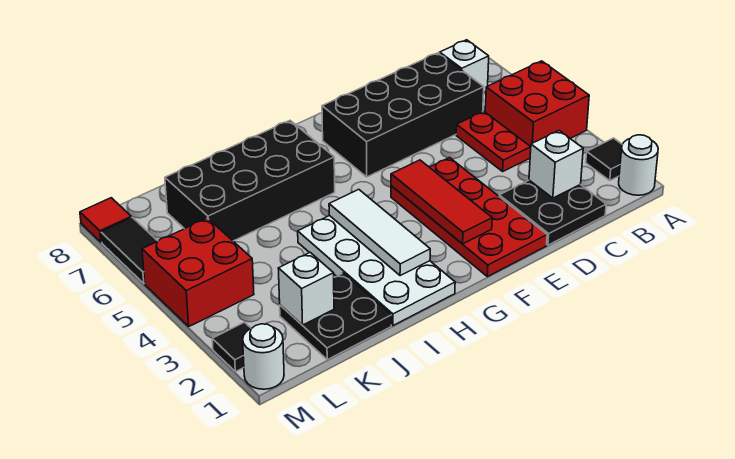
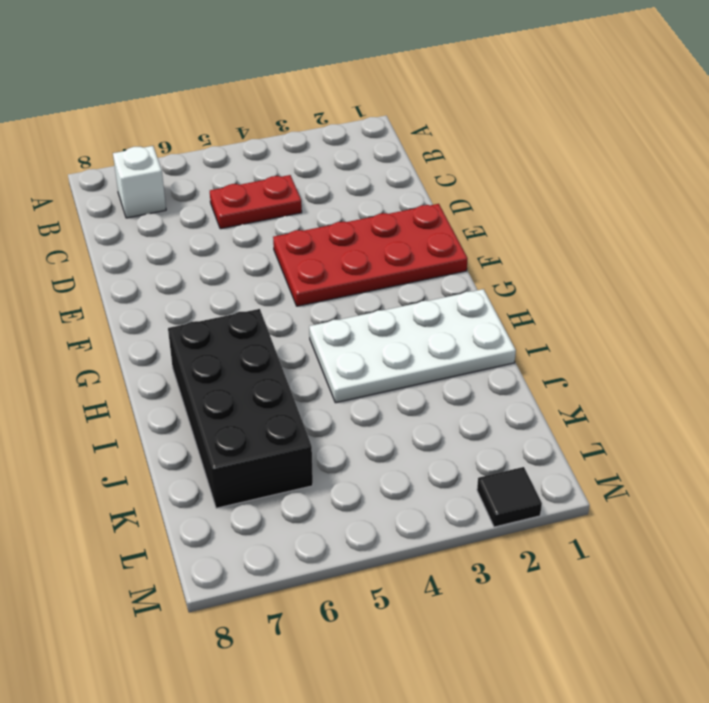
none -> white 1x1 round brick [619,135,658,195]
none -> black 1x1 tile [586,138,622,180]
none -> red 2x2 brick [485,61,589,153]

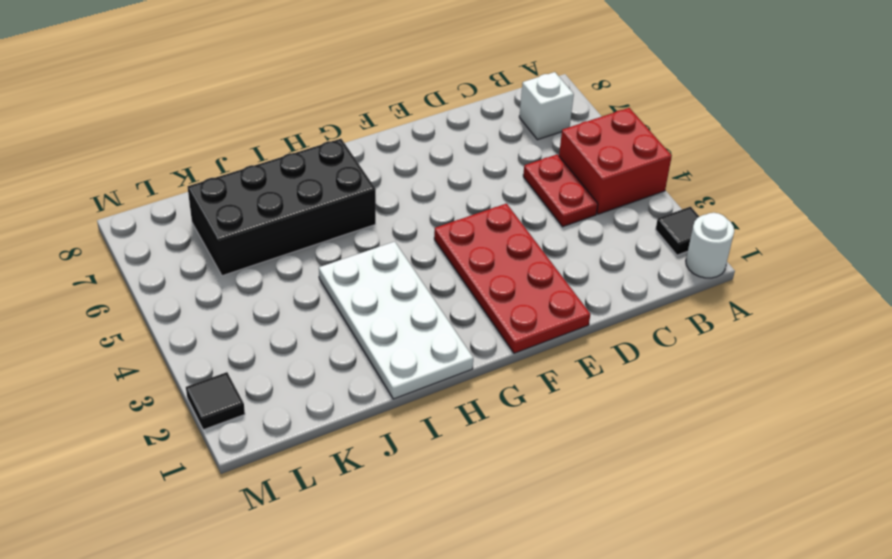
none -> black 2x2 plate [499,180,606,245]
none -> black 2x4 brick [322,53,484,177]
none -> black 2x2 plate [280,273,391,360]

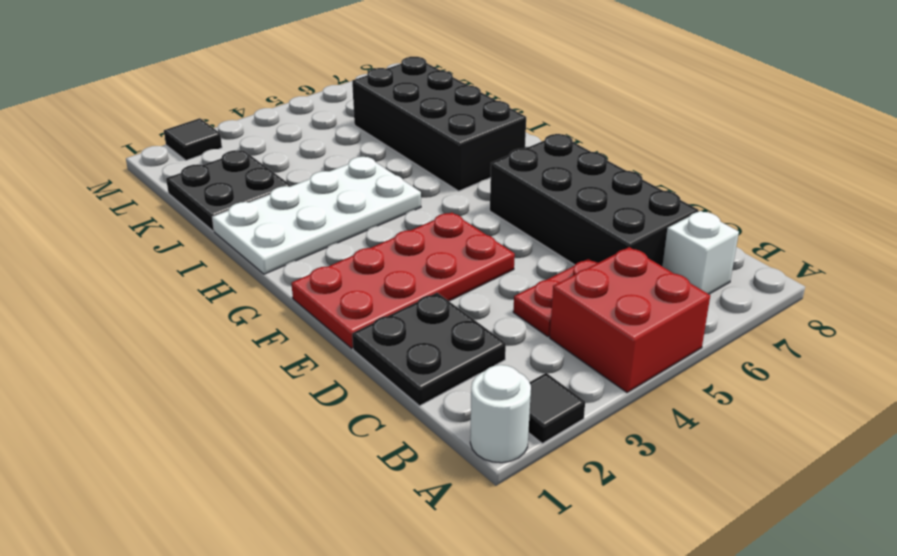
none -> red 2x2 brick [142,218,254,326]
none -> white 1x1 round brick [243,324,284,389]
none -> black 1x2 tile [101,217,157,284]

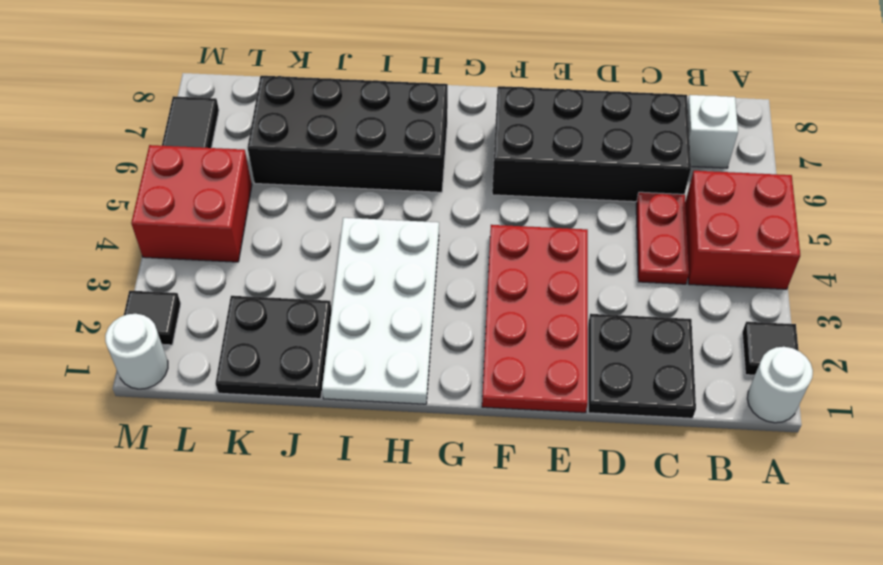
none -> red 1x1 tile [80,198,131,242]
none -> white 1x1 brick [529,131,583,198]
none -> red 1x3 tile [391,160,492,244]

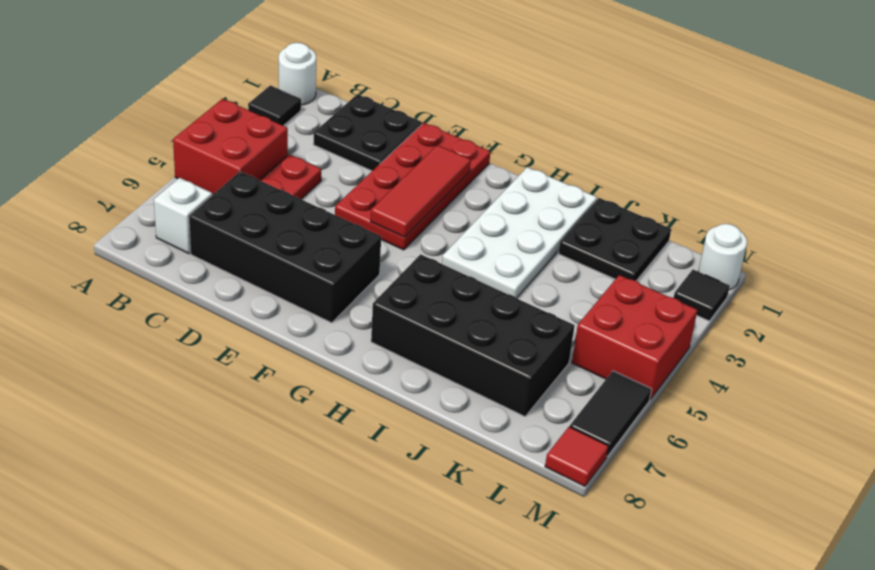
none -> white 1x1 brick [529,131,583,198]
none -> white 1x3 tile [329,189,430,276]
none -> white 1x1 brick [278,253,334,325]

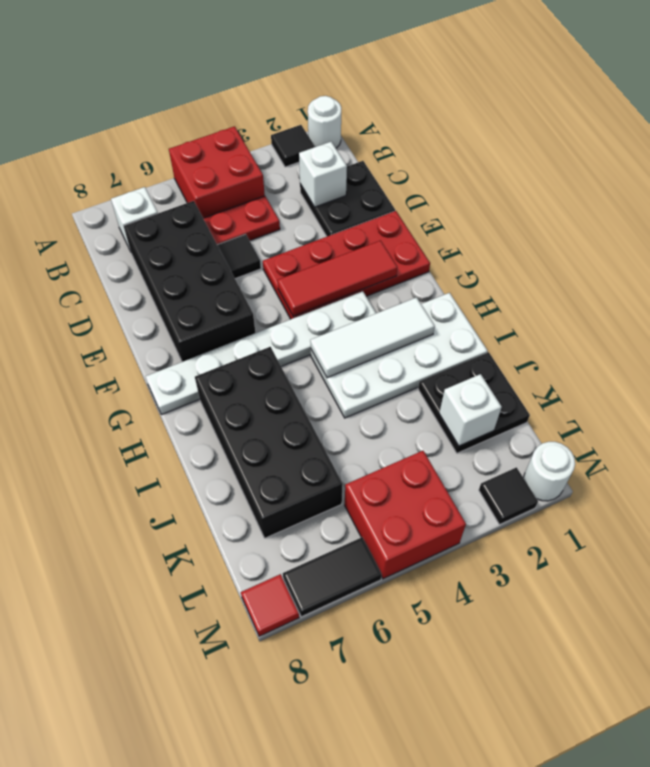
black 1x1 tile [217,234,261,279] -> none
white 1x6 plate [145,291,376,415] -> none

